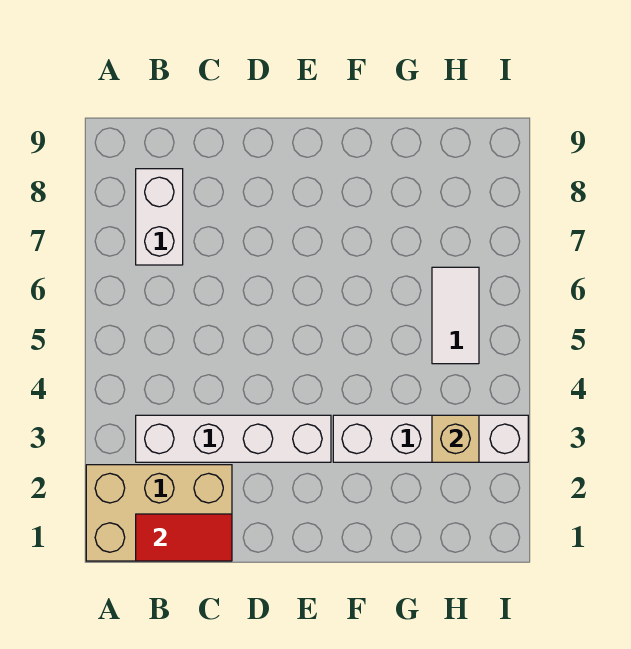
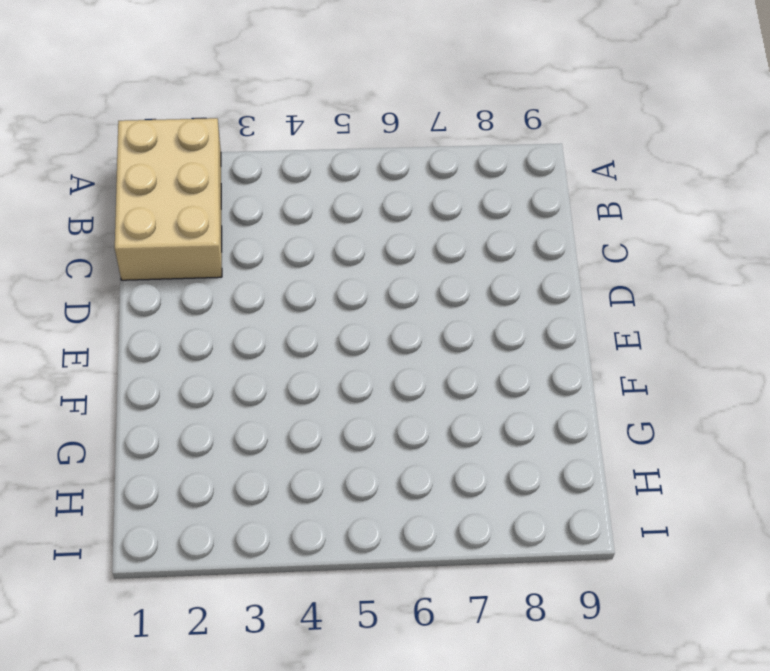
none -> white 1x4 brick [136,415,331,462]
none -> white 1x2 brick [136,169,183,265]

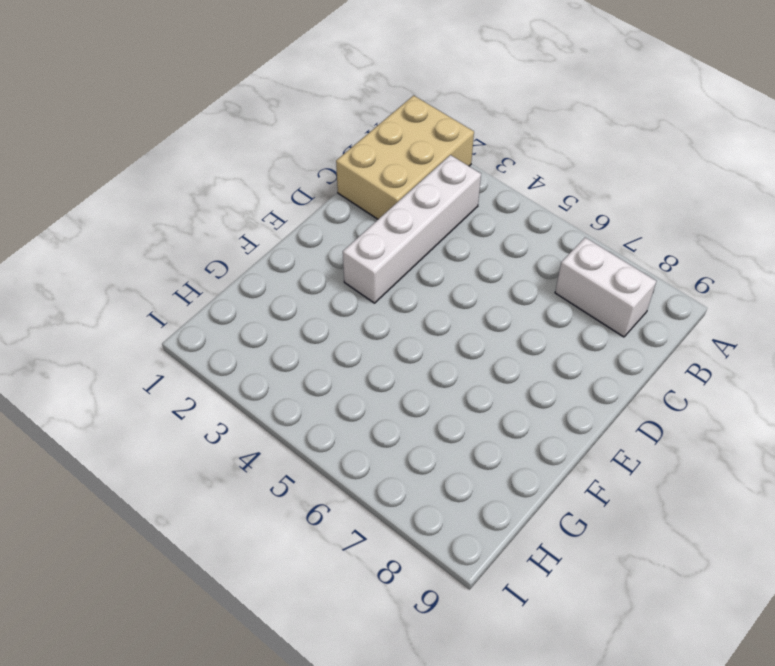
none -> white 1x4 brick [333,415,528,462]
none -> white 1x2 tile [432,267,479,364]

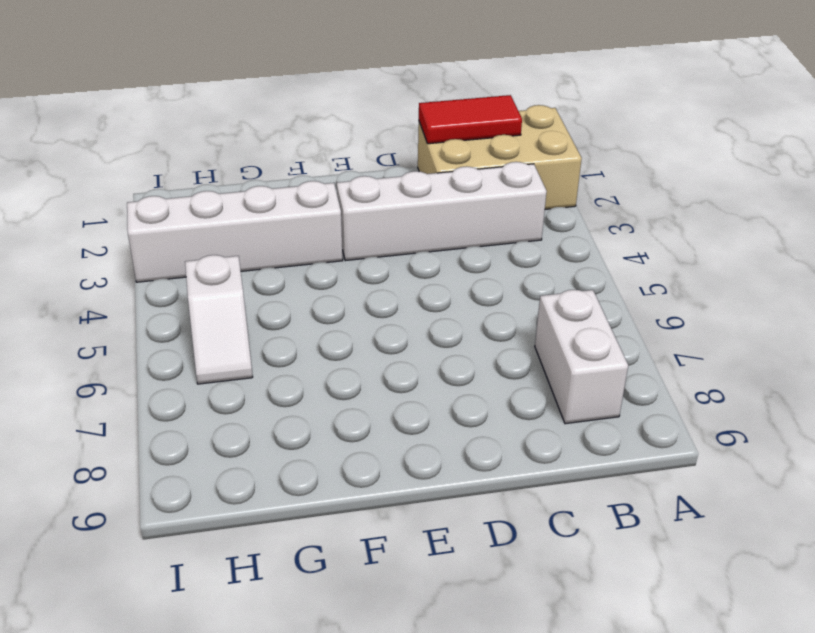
white 1x2 slope [185,255,253,384] -> white 1x2 tile [432,267,479,364]
none -> tan 1x1 brick [432,415,479,462]

